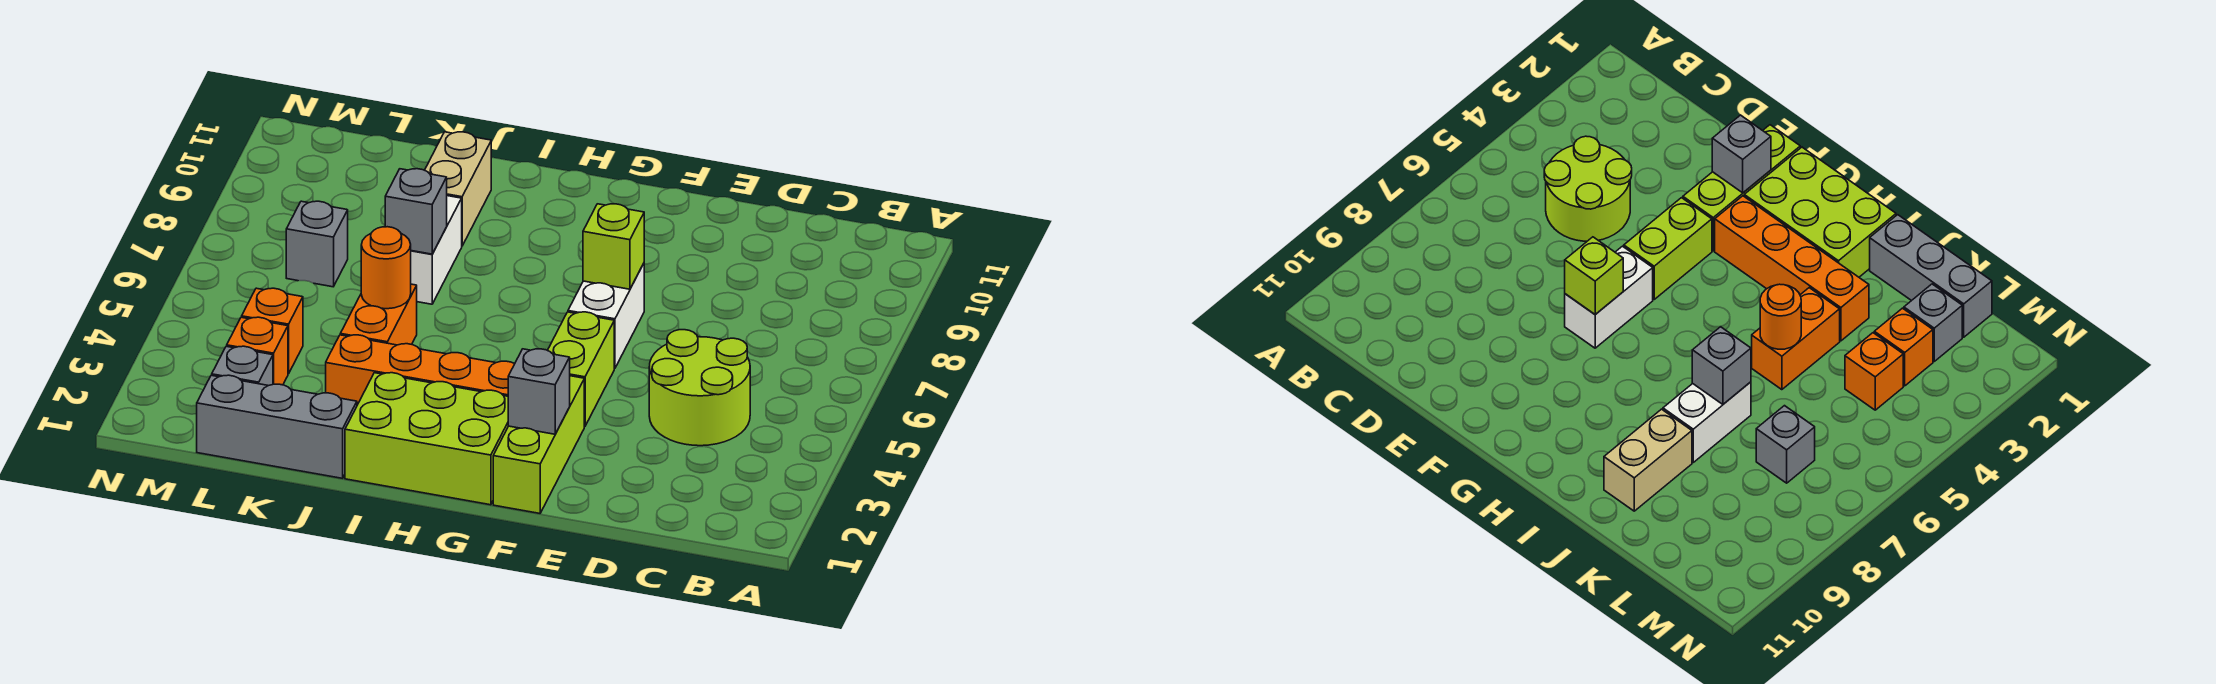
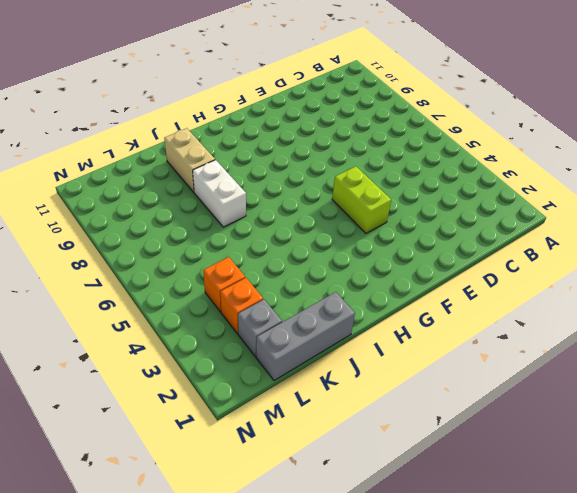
none -> lime 2x2 round brick [649,330,750,446]
none -> lime 1x3 brick [493,376,584,513]
none -> white 1x2 brick [568,263,644,368]

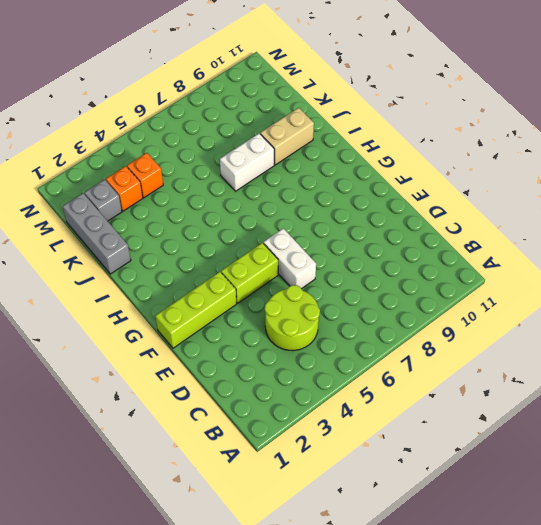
white 1x2 brick [264,228,316,289] -> white 1x2 brick turned to [568,263,644,368]
none -> lime 2x3 brick [345,373,508,505]
none -> orange 1x4 brick [326,335,514,405]
none -> orange 1x2 brick [340,284,417,345]

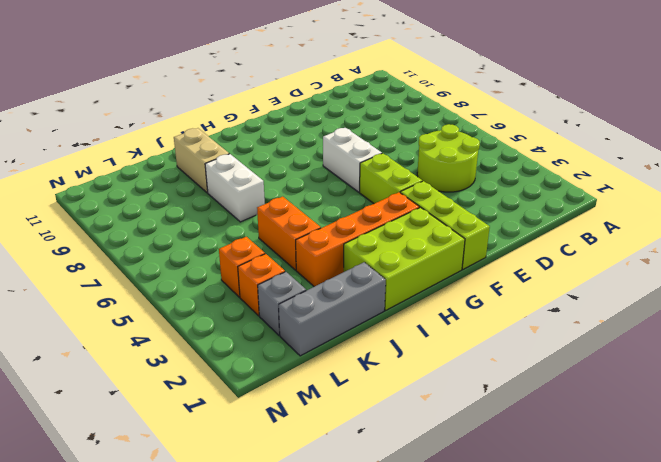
none -> grey 1x1 brick [286,201,348,287]
none -> grey 1x1 brick [508,349,570,434]
none -> lime 1x1 brick [583,204,644,289]

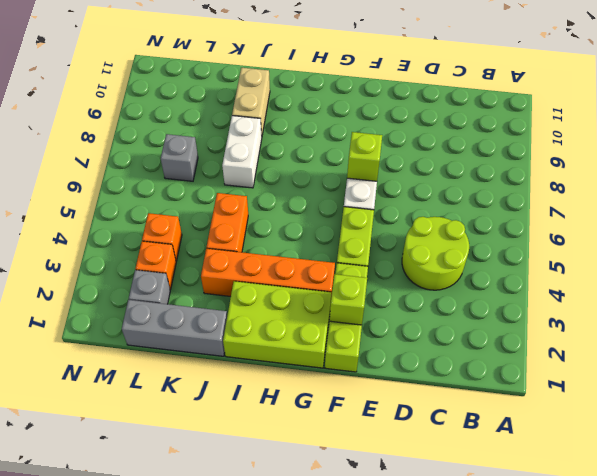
lime 1x1 brick [330,274,367,325] -> grey 1x1 brick [508,349,570,434]
none -> orange 1x1 round brick [361,227,411,309]
none -> grey 1x1 brick [385,169,447,254]

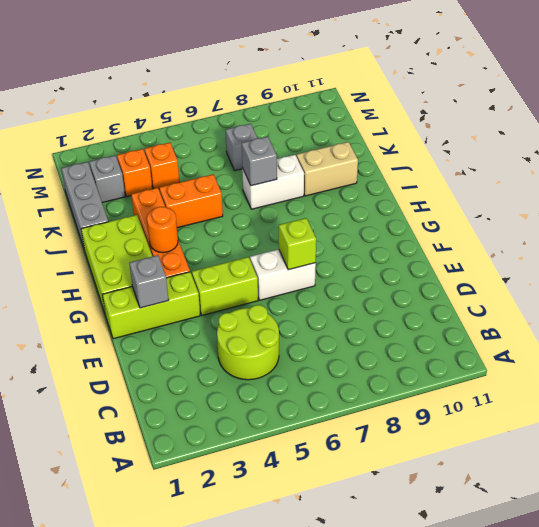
orange 1x1 round brick [147,207,178,253] -> orange 1x1 round brick moved to [361,227,411,309]

